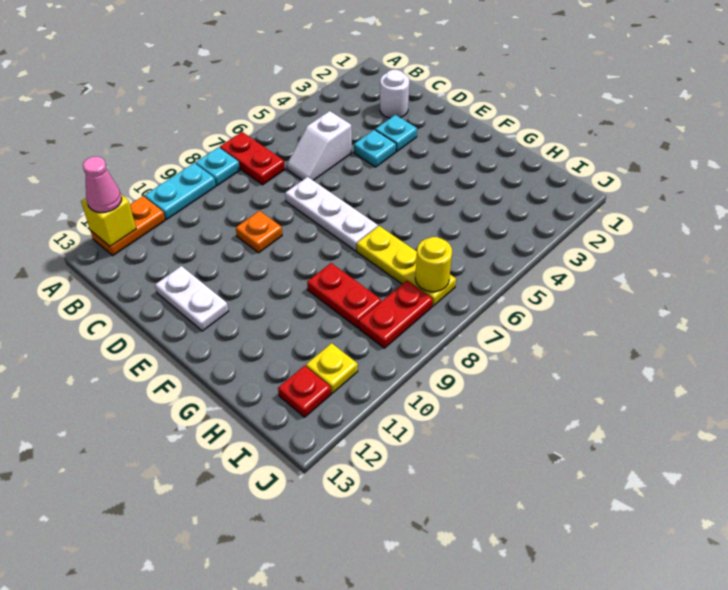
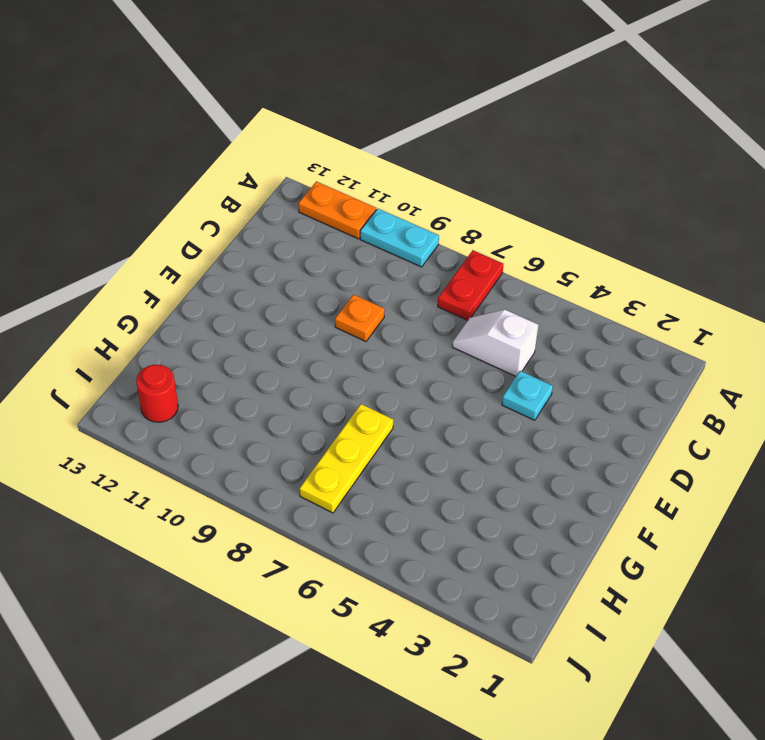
red 1x1 round brick [136,365,178,422] -> red 1x1 plate [278,366,331,417]
none -> cyan 1x1 plate [196,147,240,186]
none -> white 1x1 round brick [380,70,409,118]
none -> cyan 1x1 plate [375,115,417,151]

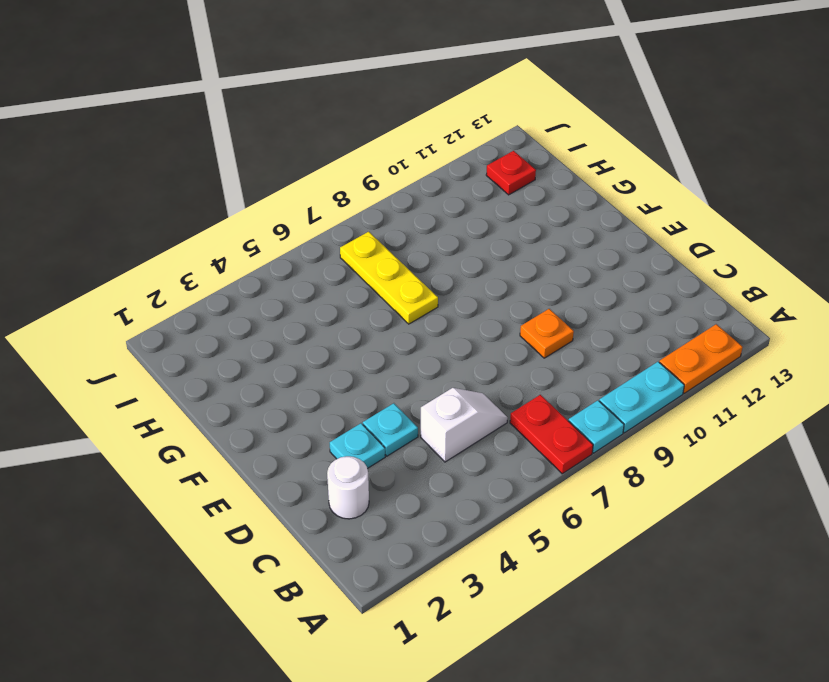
none -> white 1x3 plate [285,177,378,251]
none -> white 1x2 plate [155,266,229,331]
none -> red 1x2 plate [307,263,381,328]

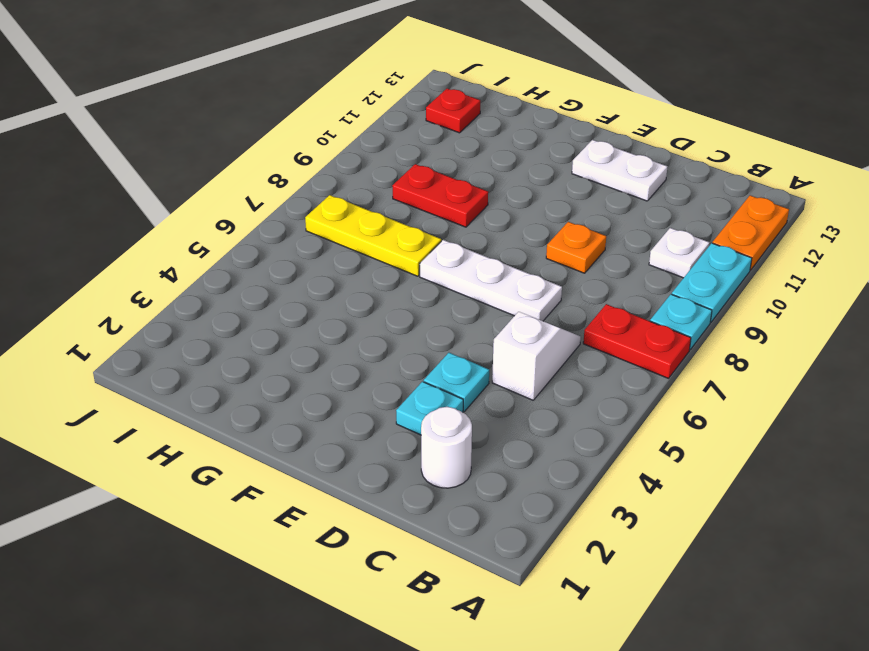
white 1x1 plate [649,228,709,278] -> none
none -> red 1x2 plate [359,281,433,348]
none -> yellow 1x1 plate [306,343,358,393]
none -> yellow 1x1 brick [81,195,136,246]

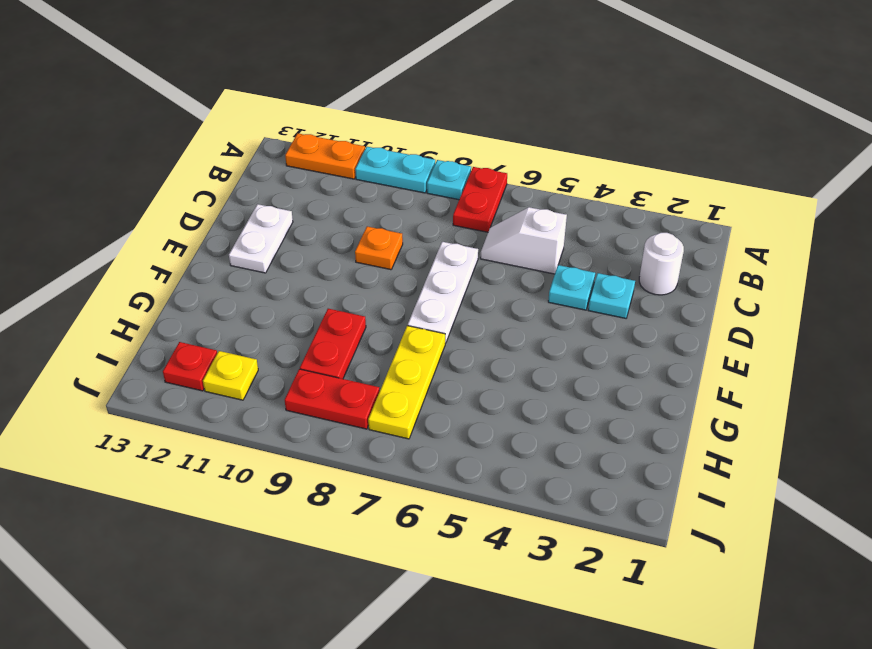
none -> yellow 1x1 brick [81,195,136,246]
none -> yellow 1x1 round brick [415,237,452,292]
none -> pink 1x1 cone [83,157,122,212]

